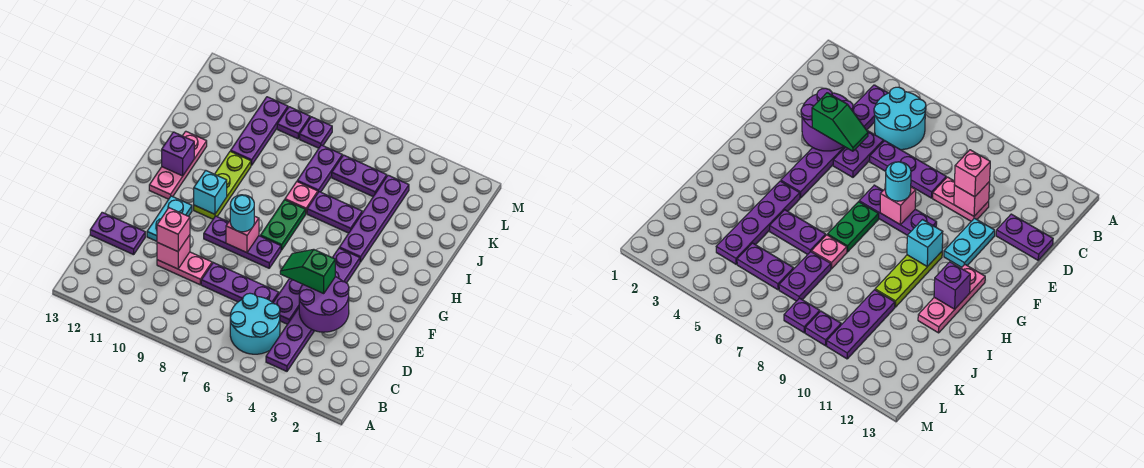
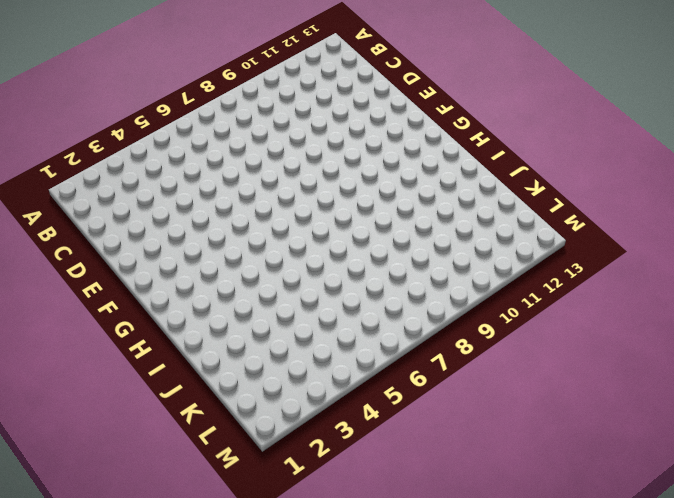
none -> purple 1x6 plate [266,248,360,371]
none -> cyan 2x2 round brick [230,293,280,354]
none -> purple 1x2 plate [273,278,303,324]

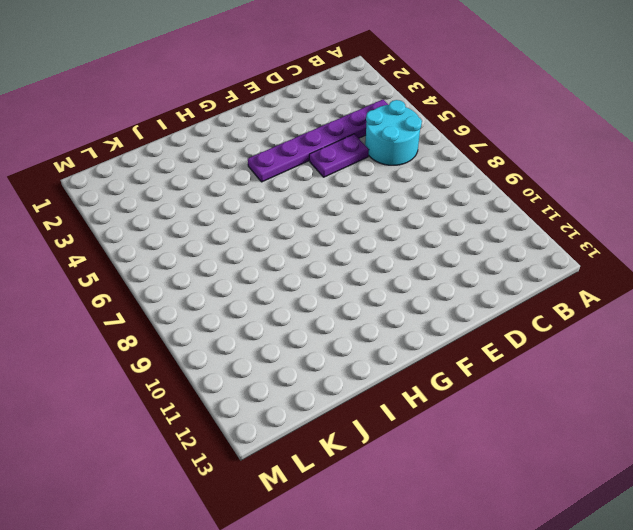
none -> purple 1x3 plate [201,263,279,302]
none -> pink 1x2 plate [157,252,212,285]
none -> purple 1x2 plate [90,212,145,255]

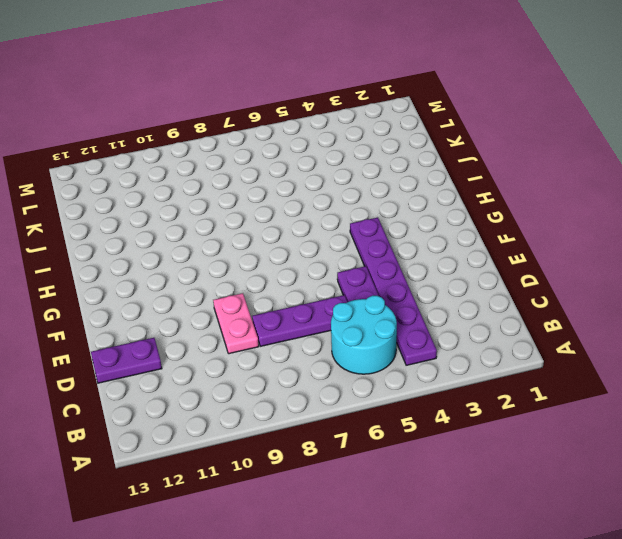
pink 1x2 plate [213,293,259,354] -> pink 1x2 plate turned to [157,252,212,285]
none -> cyan 1x2 plate [147,196,192,241]
none -> purple 1x3 plate [204,216,281,268]
none -> green 1x2 plate [260,200,306,250]

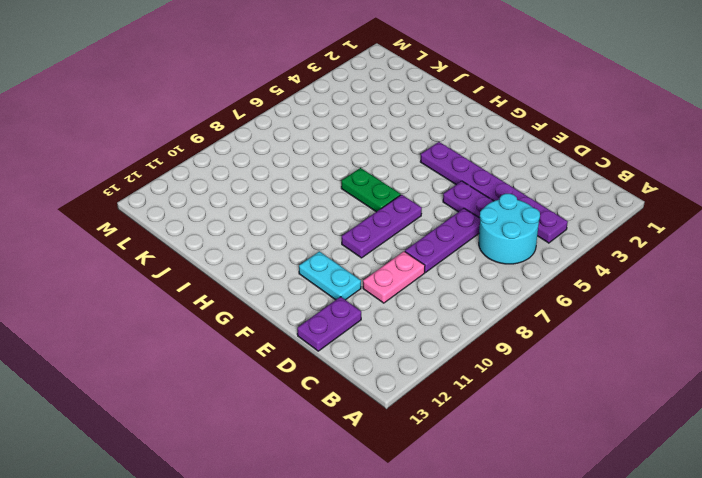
none -> lime 1x3 plate [194,151,251,219]
none -> pink 1x3 plate [149,131,207,199]
none -> purple 1x4 plate [339,175,409,262]

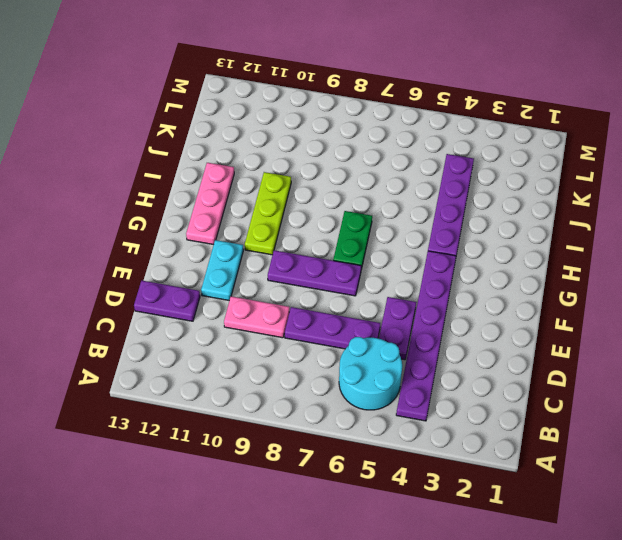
none -> purple 1x2 plate [307,192,362,233]
none -> pink 1x1 plate [285,182,318,213]
none -> purple 1x2 plate [297,145,342,192]

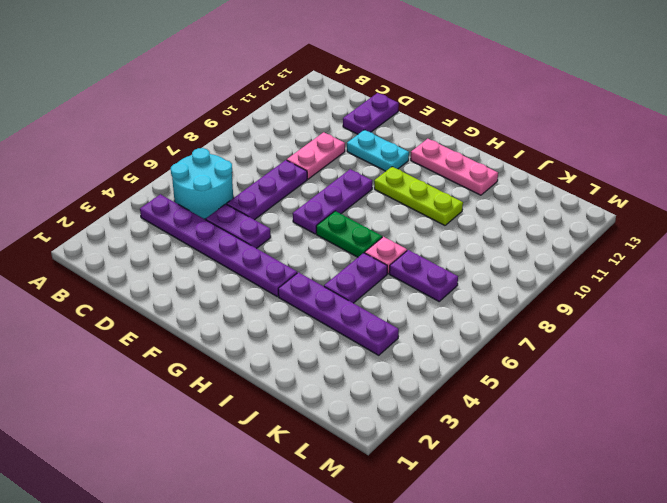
none -> purple 1x3 plate [231,97,288,165]
none -> purple 1x2 plate [332,155,387,196]
none -> purple 1x1 plate [300,117,332,148]

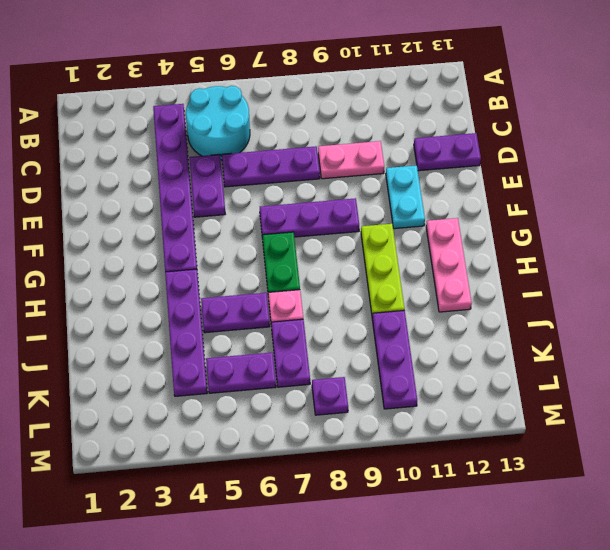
none -> purple 1x1 plate [277,107,310,139]
none -> purple 2x2 round brick [299,277,349,332]
none -> pink 1x1 brick [157,235,190,269]

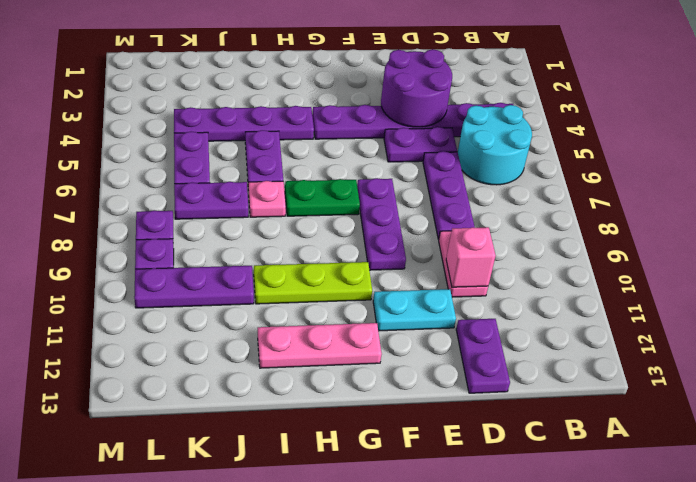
none -> pink 1x1 brick [226,216,259,253]
none -> cyan 1x1 brick [194,170,227,214]
none -> purple 1x1 brick [162,132,194,176]

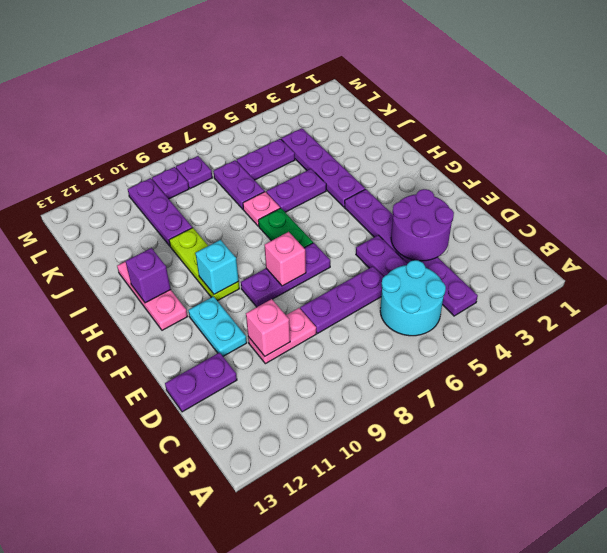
none -> pink 1x1 brick [157,208,190,252]
none -> green 1x2 slope [280,249,335,293]
none -> cyan 1x1 round brick [230,195,254,232]

